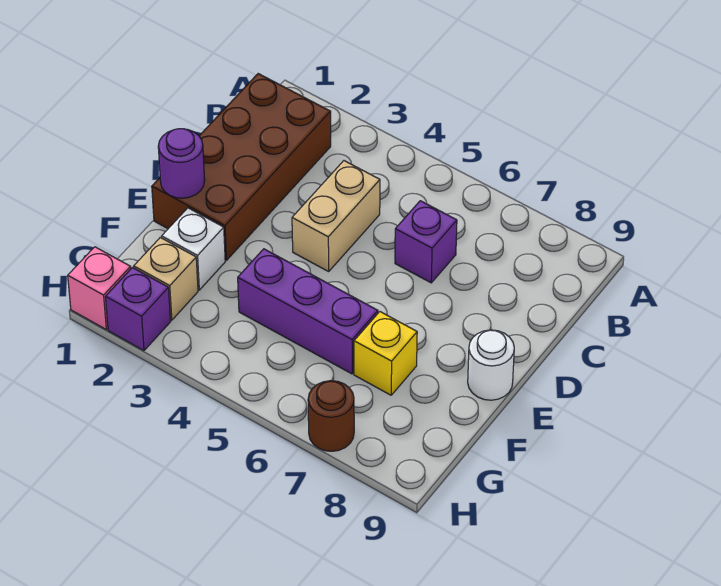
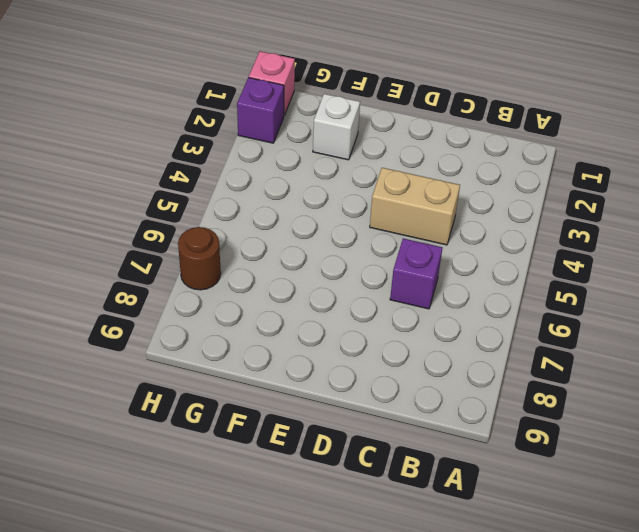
none -> brown 2x4 brick [152,74,331,260]
none -> white 1x1 round brick [468,330,514,400]
none -> purple 1x3 brick [238,249,378,374]

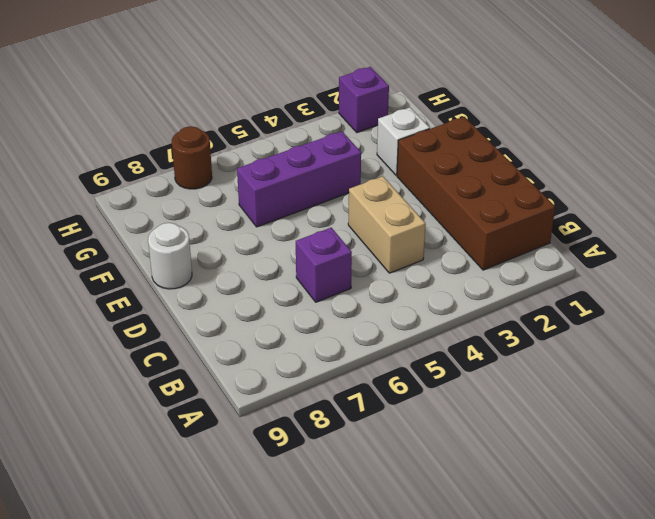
none -> yellow 1x1 brick [354,312,417,395]
none -> tan 1x1 brick [134,237,198,320]
none -> pink 1x1 brick [68,247,131,329]

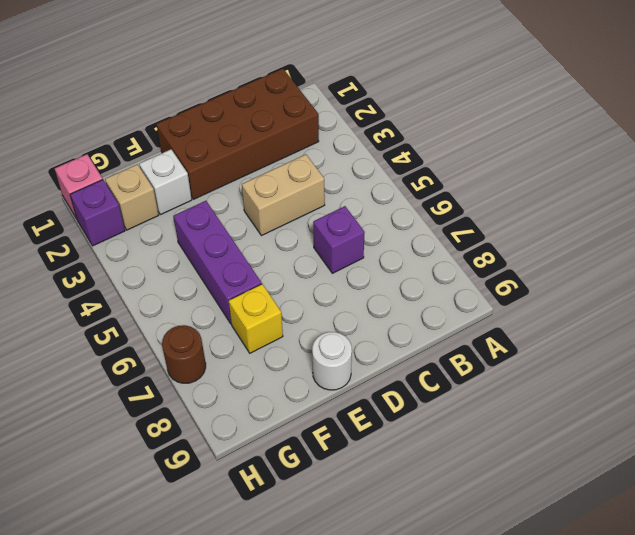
none -> purple 1x1 round brick [158,129,205,198]

